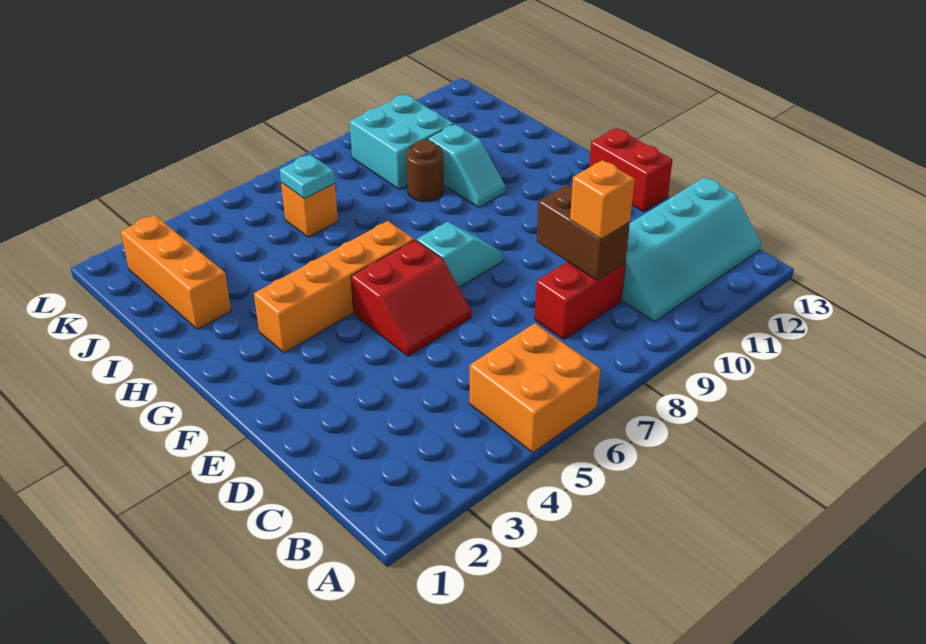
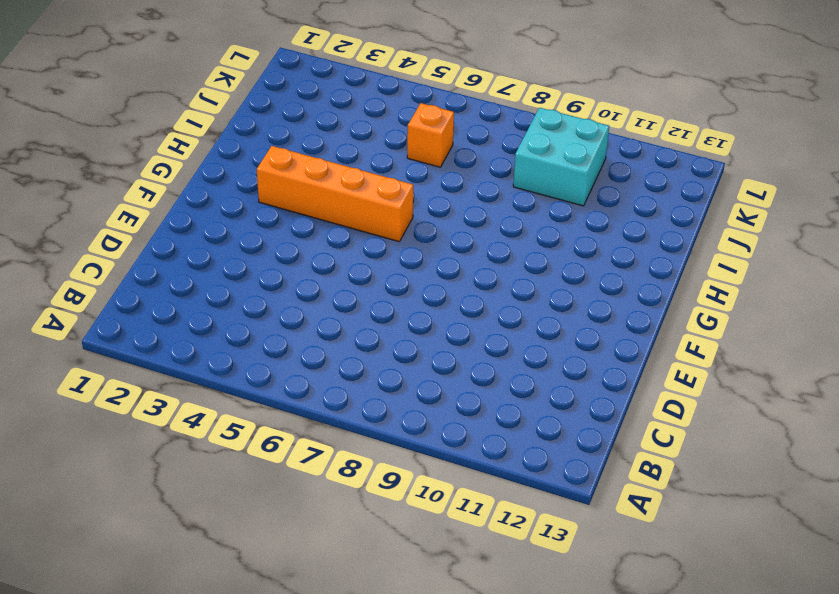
none -> orange 2x2 brick [470,323,600,453]
none -> cyan 2x4 slope [622,177,761,322]
none -> red 1x2 brick [535,262,625,339]

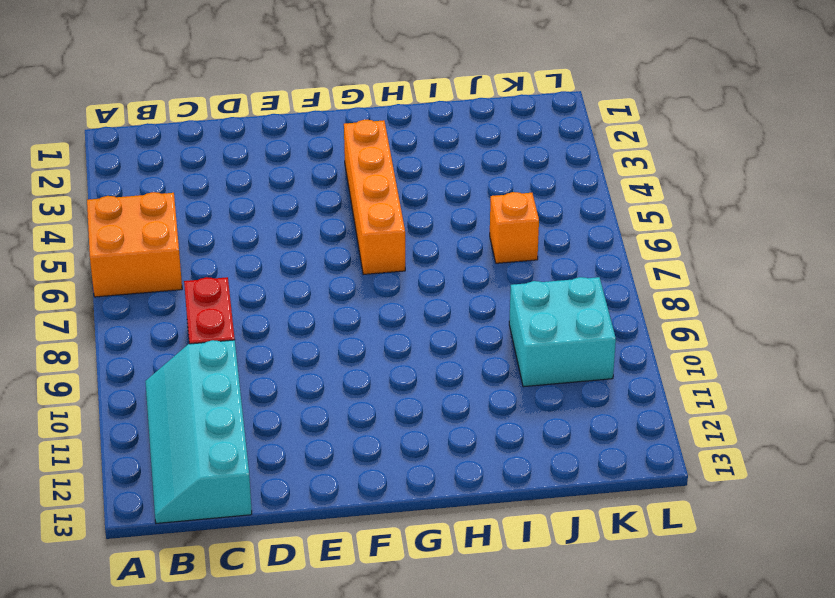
none -> red 2x2 slope [351,240,471,356]
none -> red 1x2 brick [589,128,673,212]
none -> cyan 1x2 slope [417,222,503,287]

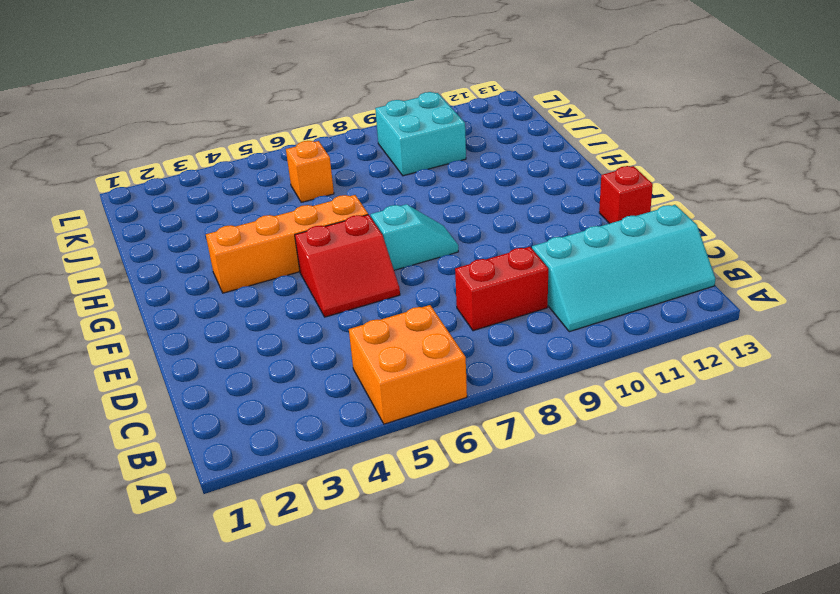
red 1x1 brick [599,166,653,224] -> red 1x2 brick [589,128,673,212]
none -> cyan 1x2 slope [428,124,505,207]
none -> orange 1x3 brick [121,215,231,329]
none -> brown 1x1 round brick [406,140,444,202]

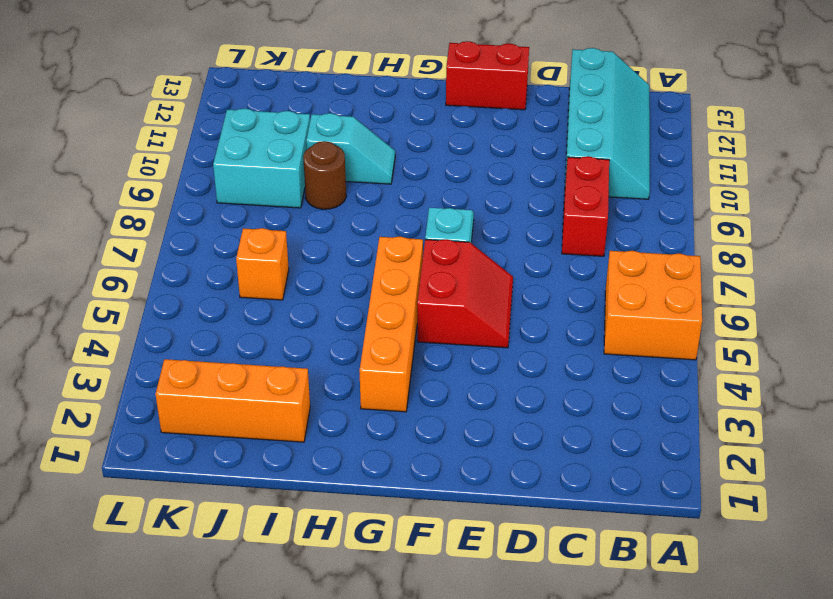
none -> brown 1x2 brick [537,185,630,281]
none -> cyan 1x1 plate [280,155,335,199]
none -> orange 1x1 brick [570,160,634,239]

